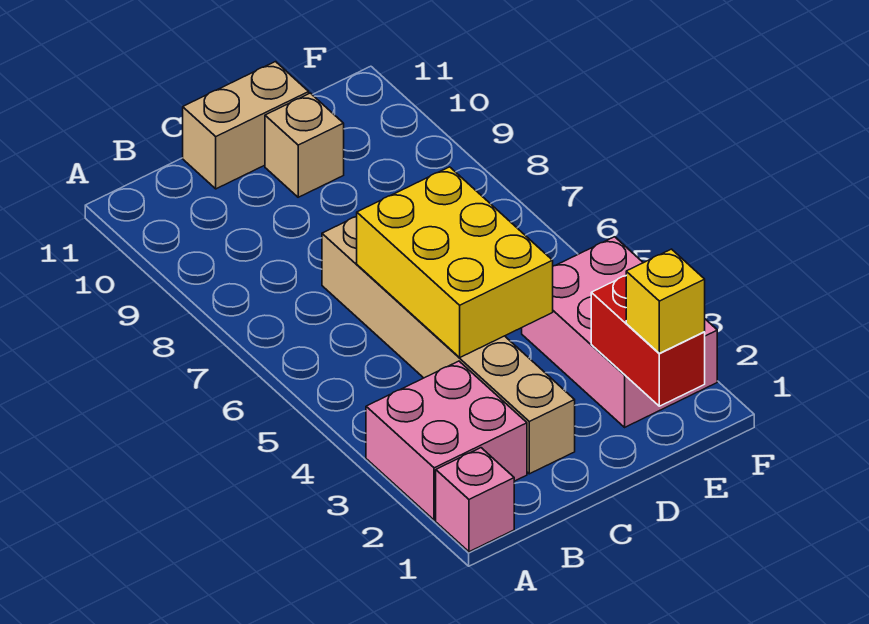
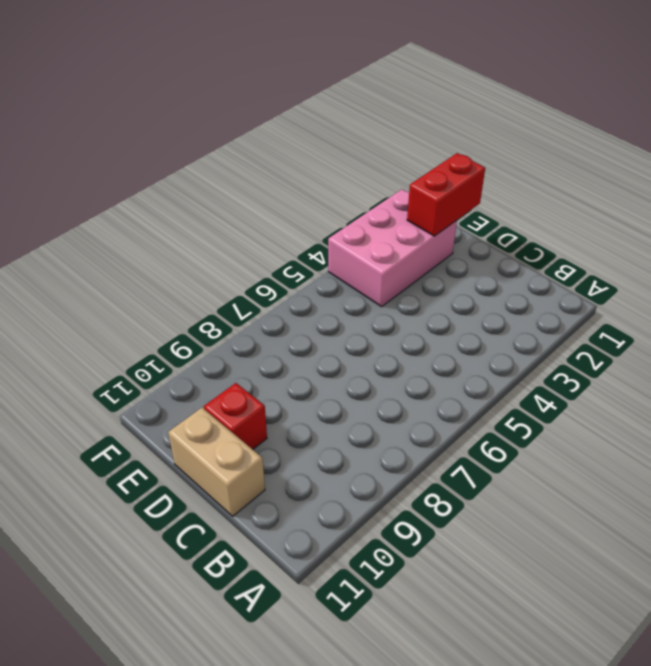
red 1x1 brick [204,383,267,449] -> tan 1x1 brick [265,93,344,197]
none -> pink 1x1 brick [436,448,514,552]
none -> pink 2x2 brick [366,361,527,520]

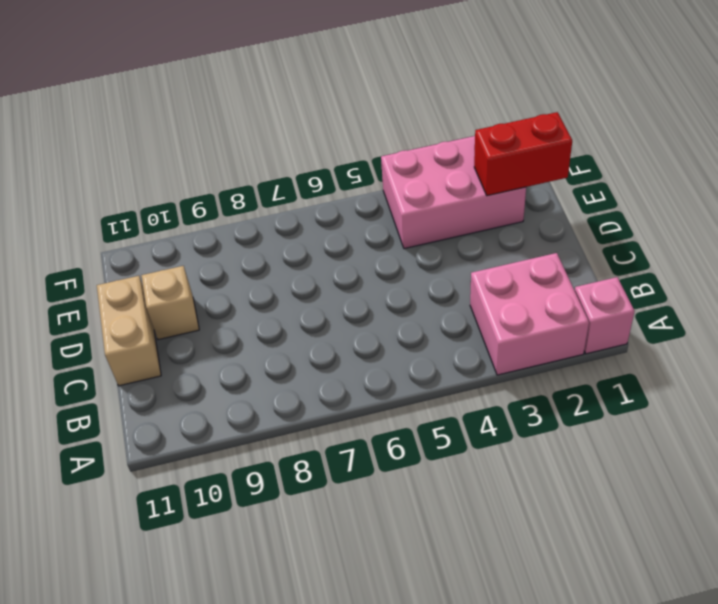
none -> tan 1x6 brick [322,217,575,474]
none -> yellow 2x3 brick [356,167,553,357]

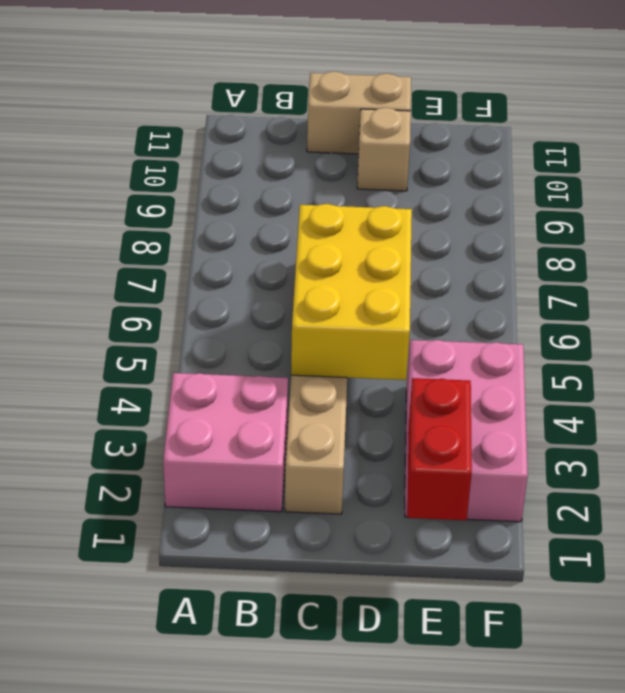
none -> pink 1x1 brick [436,448,514,552]
none -> yellow 1x1 brick [626,249,705,353]

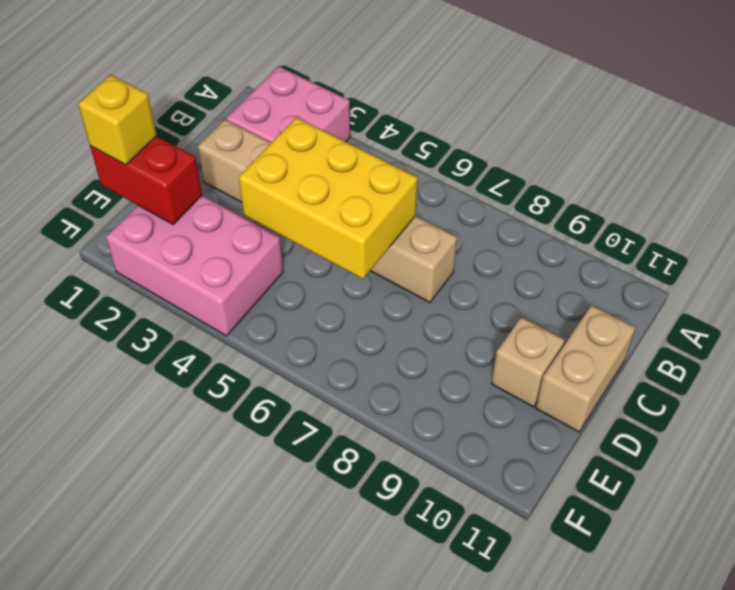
none -> pink 1x1 brick [436,448,514,552]

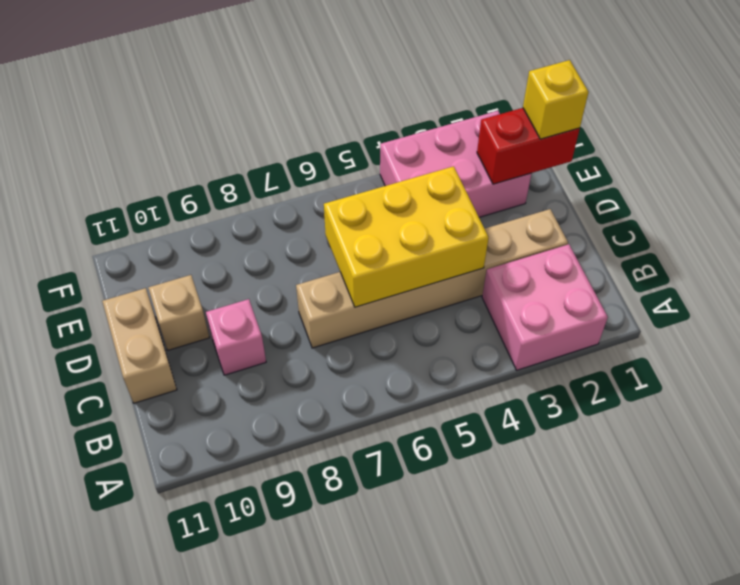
pink 1x1 brick [206,299,266,375] -> pink 1x1 brick moved to [436,448,514,552]

